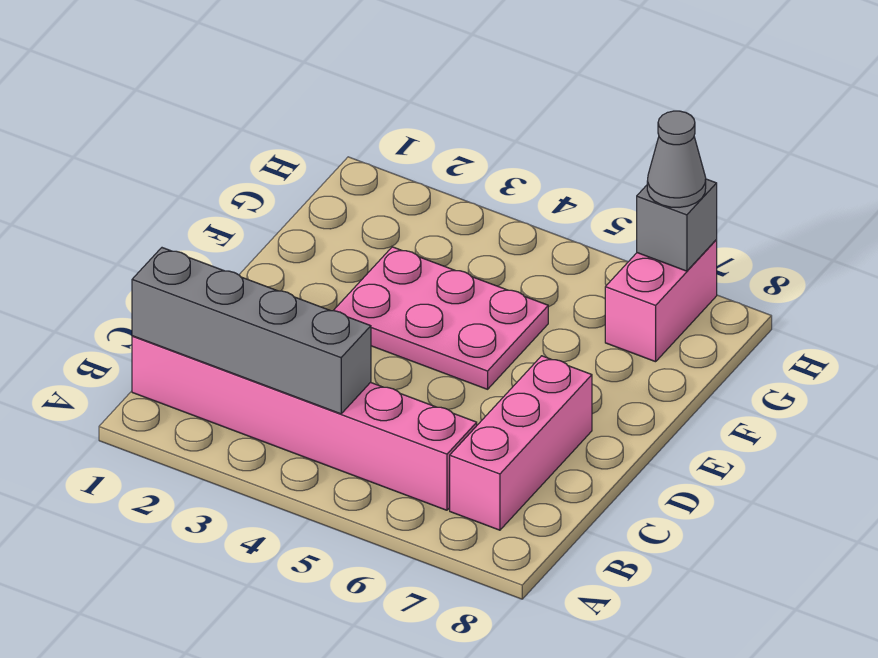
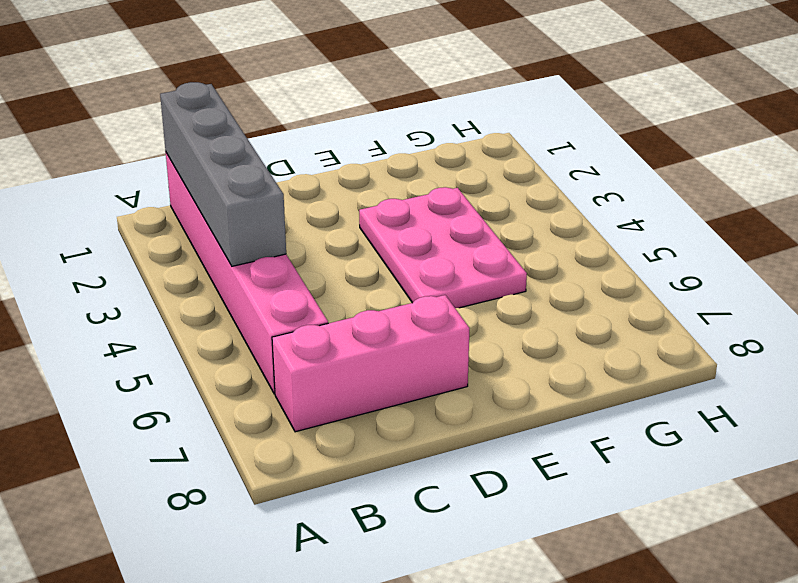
none -> pink 1x2 brick [605,240,717,362]
none -> grey 1x1 brick [637,179,717,271]

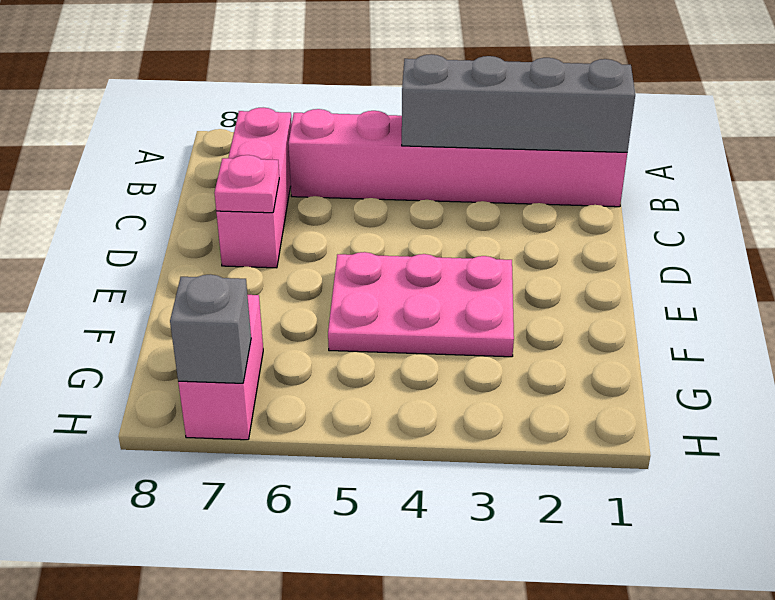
pink 1x1 plate [214,155,279,213] -> none
none -> grey 1x1 cone [647,111,706,207]

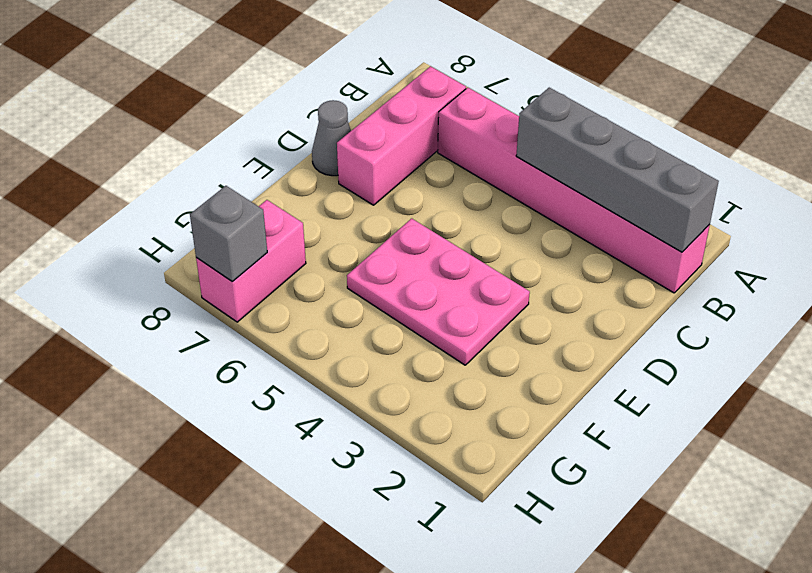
grey 1x1 cone [312,100,351,176] -> grey 1x1 cone moved to [647,111,706,207]

